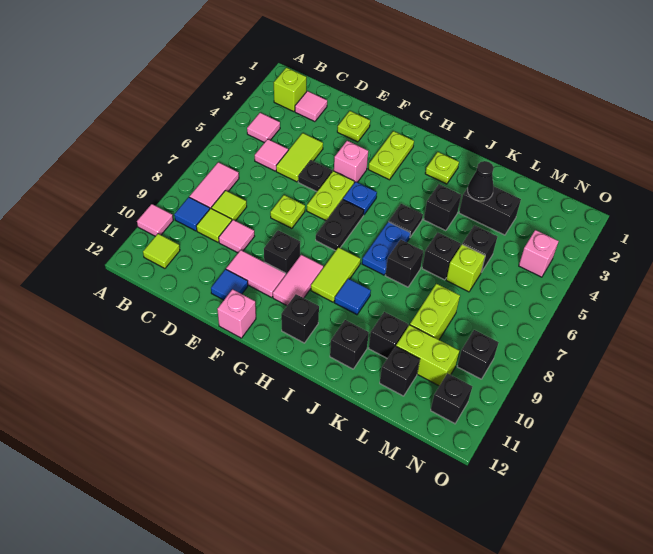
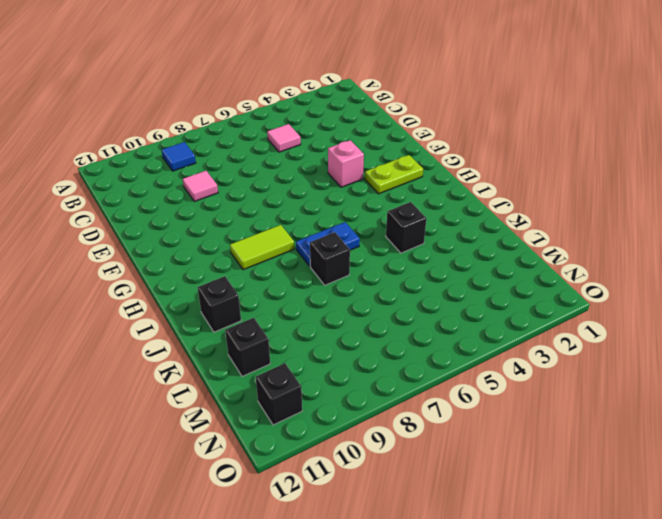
none -> pink 1x1 tile [137,204,173,236]
none -> lime 1x1 brick [274,68,306,112]
none -> pink 1x1 tile [247,113,280,143]
none -> pink 1x2 tile [190,162,239,208]

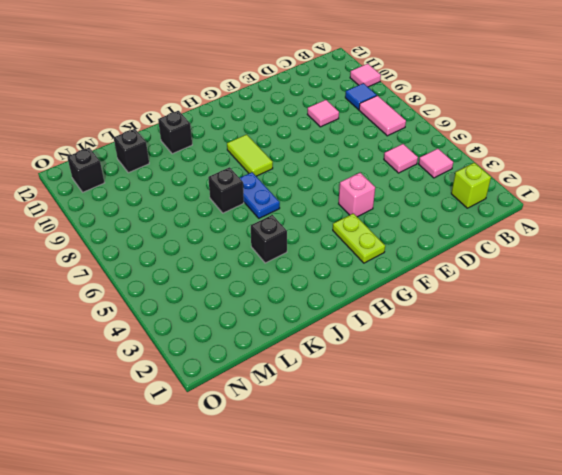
none -> lime 1x1 tile [143,234,180,268]
none -> pink 1x1 tile [295,91,327,122]
none -> lime 1x1 tile [211,191,247,221]
none -> lime 1x1 tile [196,208,232,242]

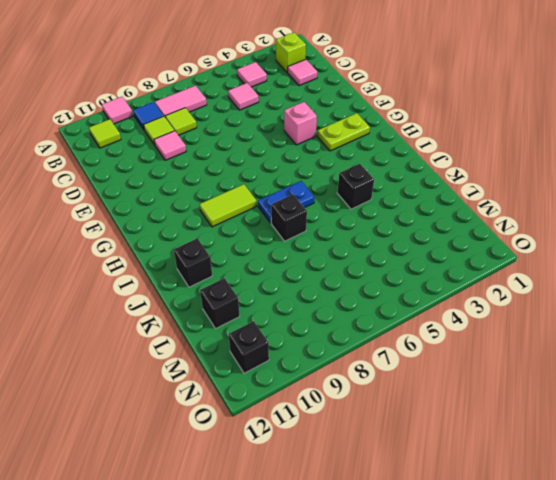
none -> lime 1x2 tile [276,133,323,182]
none -> lime 1x1 plate [337,111,370,142]
none -> black 1x1 plate [298,160,332,192]
none -> lime 1x1 plate [270,195,305,229]

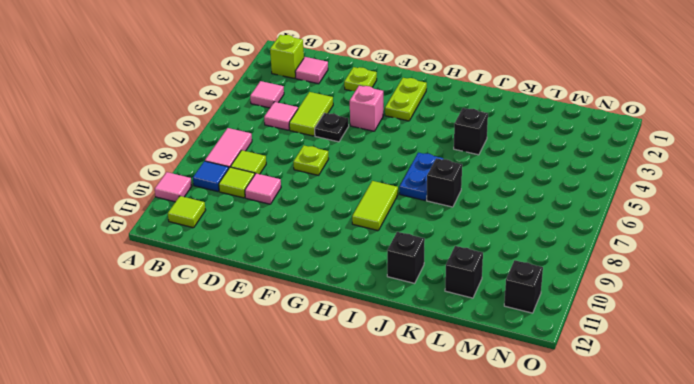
none -> pink 1x2 tile [226,250,286,297]
none -> blue 1x1 tile [211,269,248,300]
none -> lime 1x2 plate [307,171,354,220]
none -> black 1x1 brick [264,230,300,274]

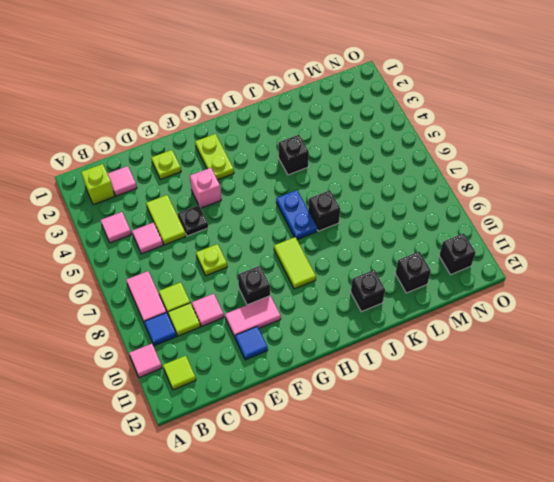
none -> lime 1x2 plate [307,171,354,220]
none -> pink 1x1 brick [217,289,256,338]
none -> blue 1x1 plate [343,182,377,214]
none -> black 1x2 plate [316,199,364,251]

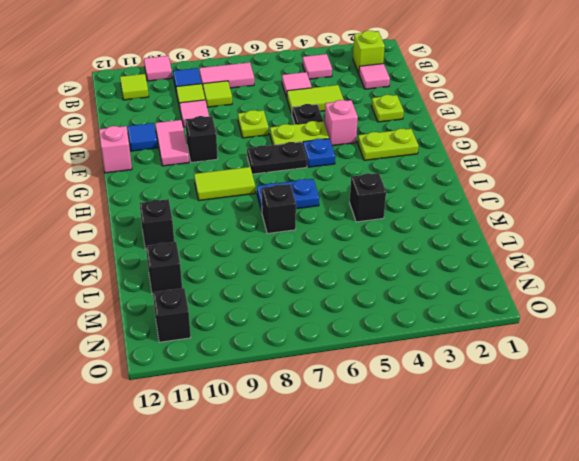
none -> pink 1x2 tile [273,255,323,305]
none -> black 1x1 brick [281,294,319,343]
none -> lime 1x1 plate [425,152,459,184]
none -> black 1x1 plate [389,204,423,237]

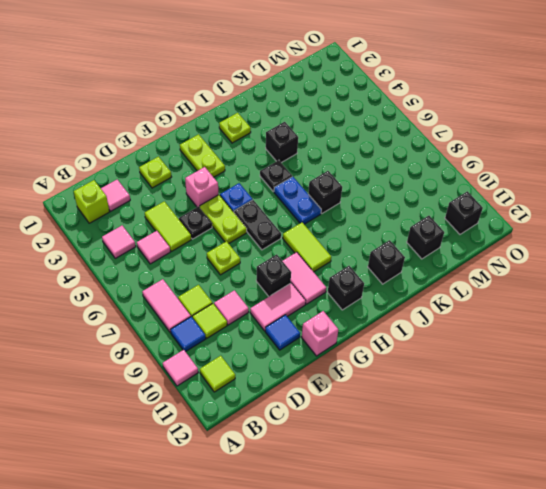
none -> blue 1x1 tile [334,279,371,315]
none -> black 1x2 brick [459,186,521,235]
none -> black 1x1 brick [422,233,461,280]
none -> black 1x1 brick [369,312,408,358]

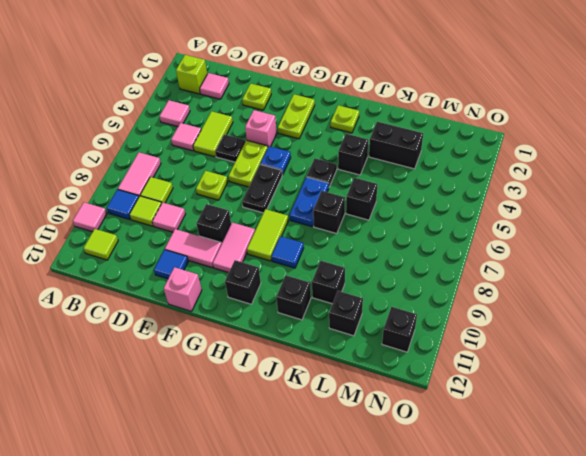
none -> black 1x1 brick [462,225,497,272]
none -> lime 1x1 brick [446,244,485,292]
none -> lime 1x2 brick [410,284,460,340]
none -> lime 1x2 brick [396,325,459,386]

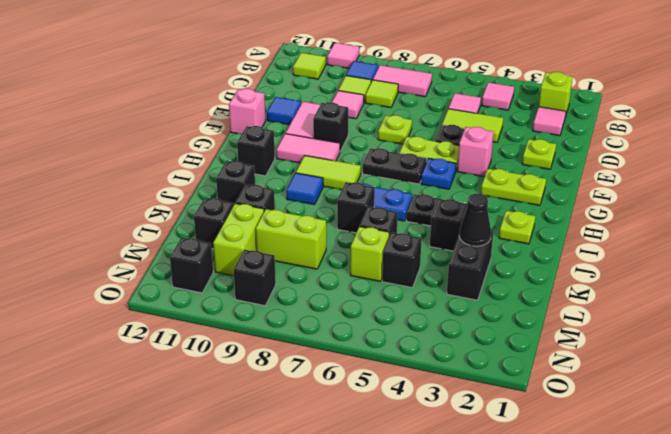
none -> pink 1x1 brick [519,230,559,277]

